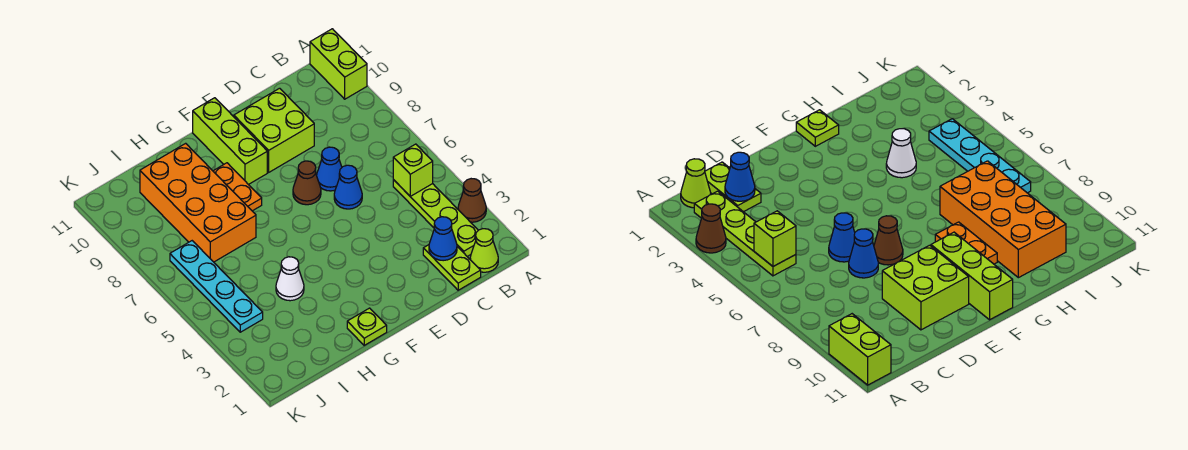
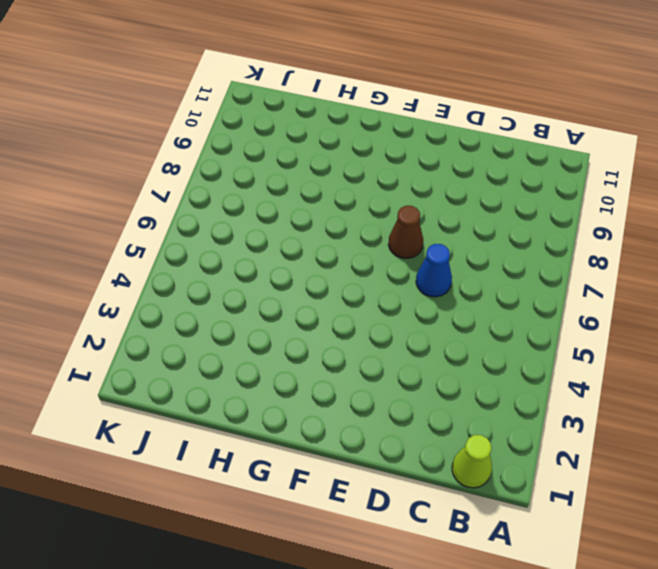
none -> brown 1x1 cone [458,179,486,222]
none -> lime 1x2 brick [310,29,367,99]
none -> lime 1x4 plate [393,180,478,256]

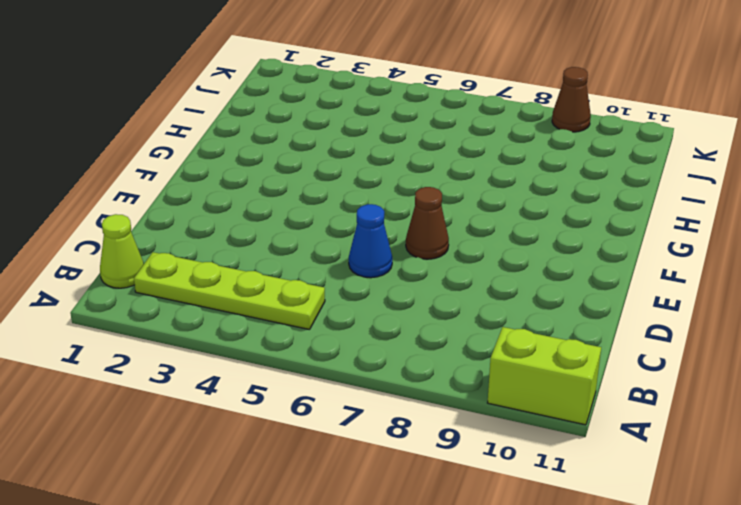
brown 1x1 cone [552,67,591,132] -> brown 1x1 cone moved to [458,179,486,222]
none -> lime 1x2 plate [423,245,481,290]
none -> blue 1x1 cone [317,147,342,191]
none -> lime 2x2 brick [234,88,314,172]

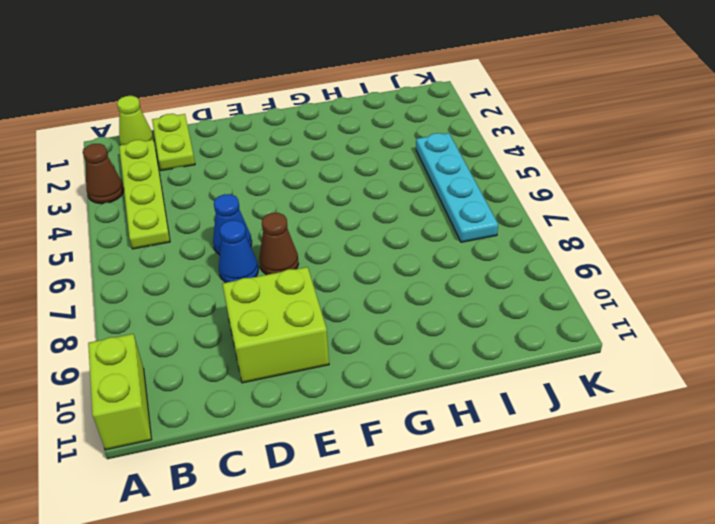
none -> lime 1x3 brick [193,98,267,185]
none -> lime 1x1 plate [347,308,387,345]
none -> orange 1x2 plate [213,163,262,211]

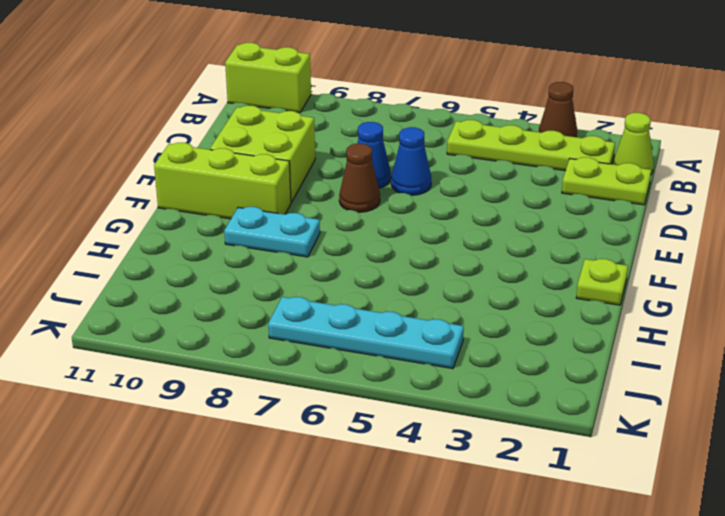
cyan 1x2 plate [224,207,320,257] -> orange 1x2 plate [213,163,262,211]
none -> white 1x1 cone [276,257,304,301]
none -> orange 2x4 brick [140,143,256,262]
none -> lime 1x1 brick [393,144,433,196]

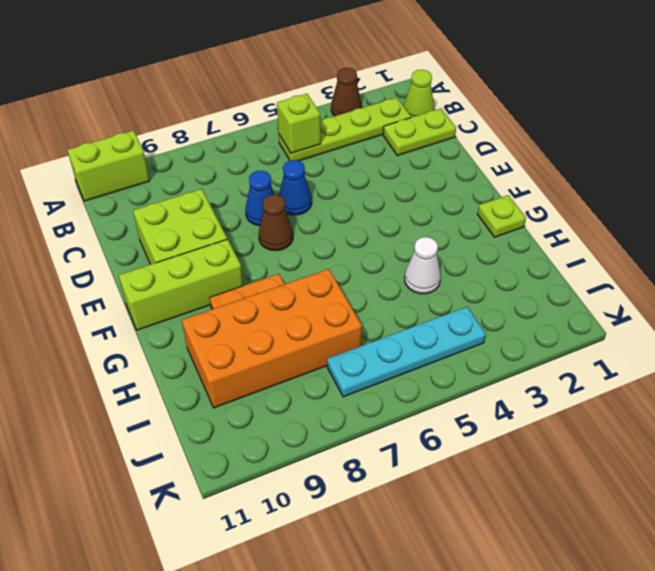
none -> blue 1x1 cone [429,217,457,261]

